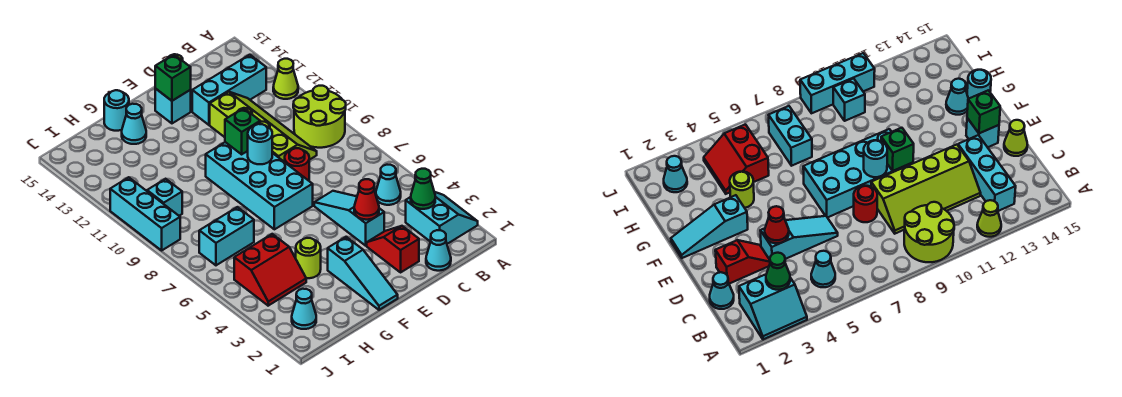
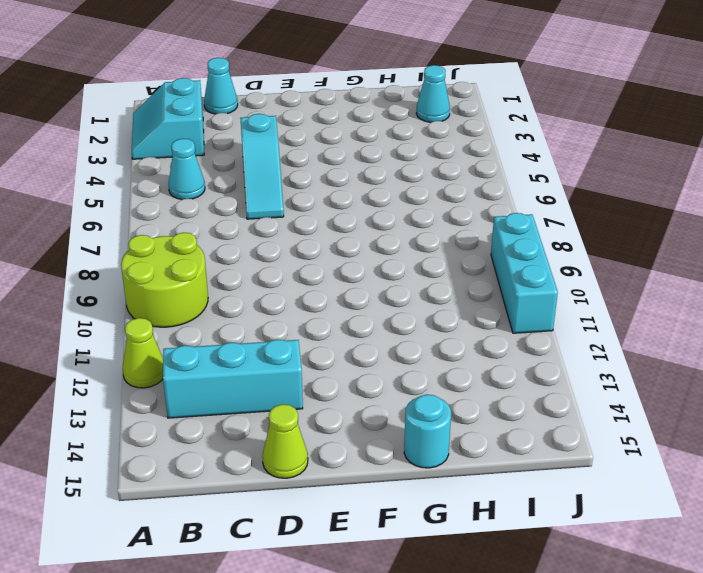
none -> lime 2x4 slope [210,92,317,162]
none -> red 1x2 slope [367,226,419,272]
none -> red 1x1 round brick [285,148,309,181]

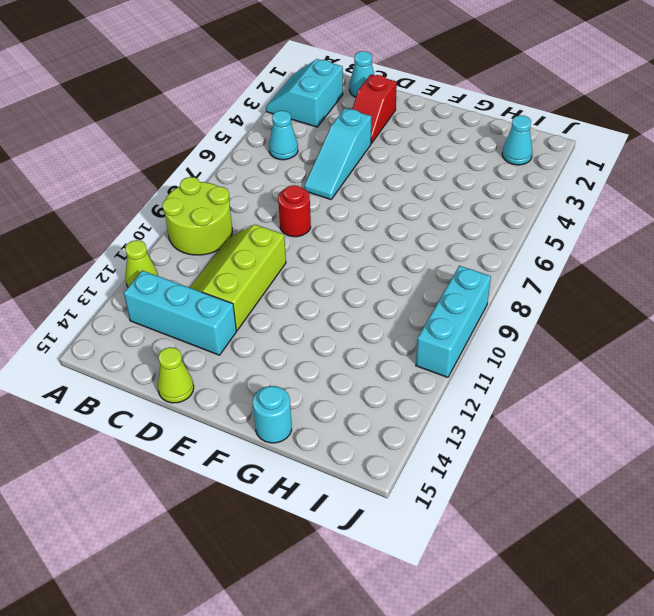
lime 2x3 slope [190,225,286,330] -> lime 2x4 slope [210,92,317,162]
none -> cyan 2x4 brick [206,142,313,229]
none -> cyan 1x1 brick [155,89,191,123]
none -> cyan 1x3 slope [328,237,398,310]

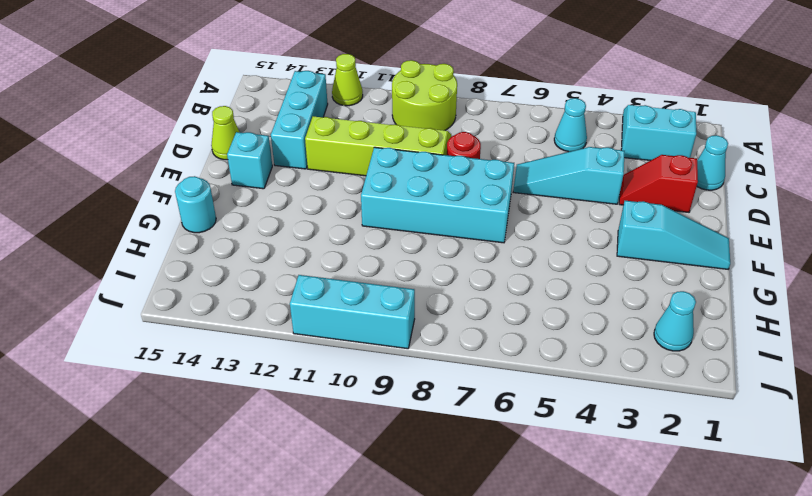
none -> lime 1x1 round brick [296,238,321,278]
none -> cyan 1x1 cone [122,104,146,144]
none -> red 2x2 slope [234,234,306,306]

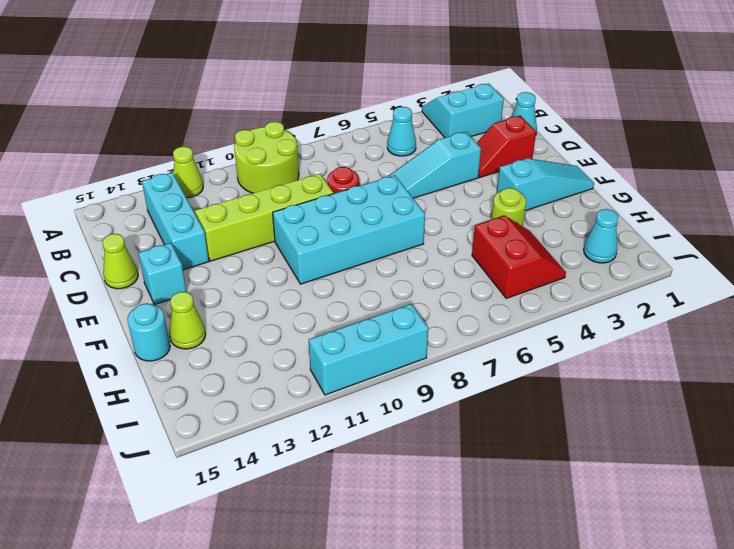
lime 1x1 cone [169,292,206,349] -> cyan 1x1 cone [122,104,146,144]
none -> cyan 1x2 brick [199,207,254,265]
none -> cyan 1x1 brick [147,179,182,216]
none -> green 1x1 cone [411,169,435,209]

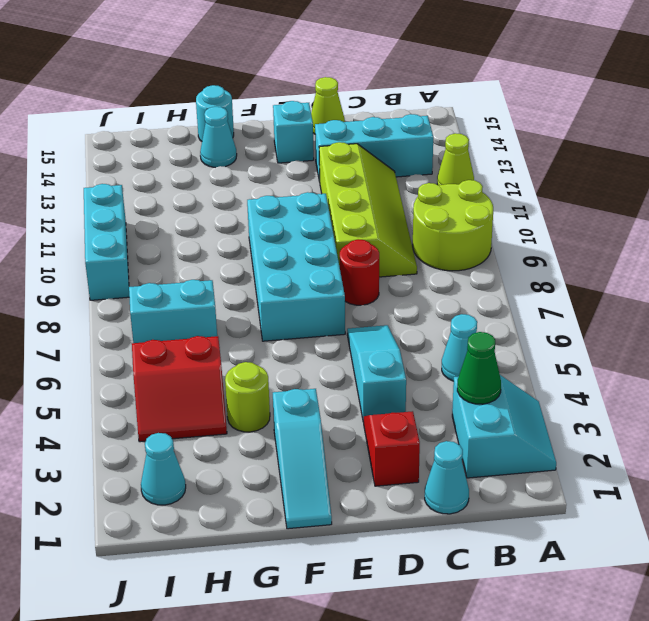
none -> cyan 1x1 brick [147,179,182,216]
none -> red 1x1 cone [354,179,379,220]
none -> cyan 1x1 round brick [248,124,272,164]

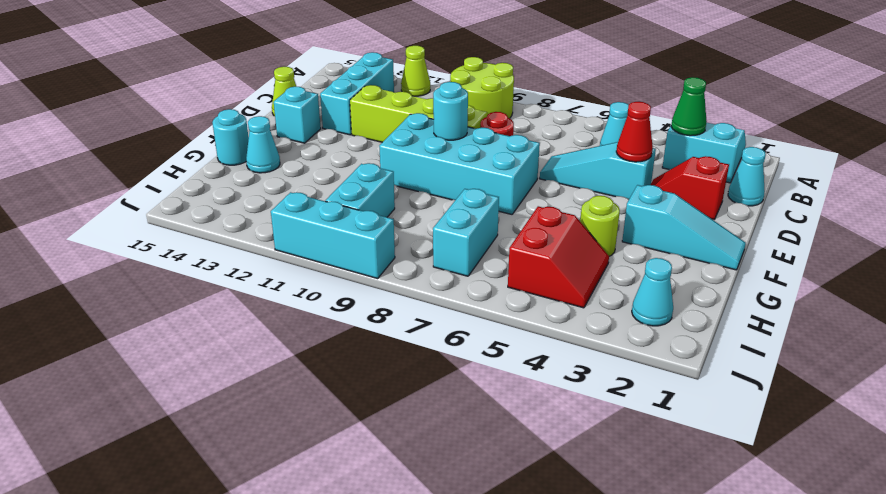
cyan 1x2 brick [326,163,395,217] -> cyan 1x1 brick [147,179,182,216]
none -> green 1x1 brick [225,108,260,154]
none -> green 1x1 brick [155,54,191,101]

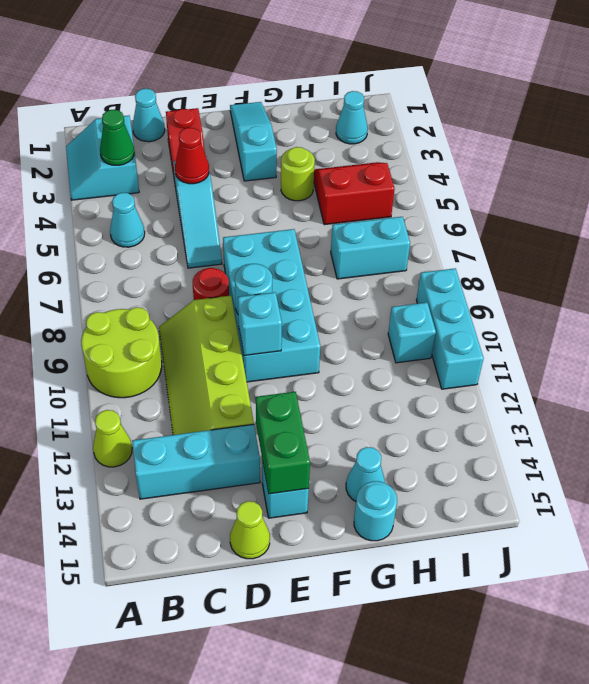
cyan 1x1 brick [238,292,282,356] -> green 1x1 brick [225,108,260,154]
green 1x2 brick [256,392,310,494] -> green 1x1 brick [155,54,191,101]

